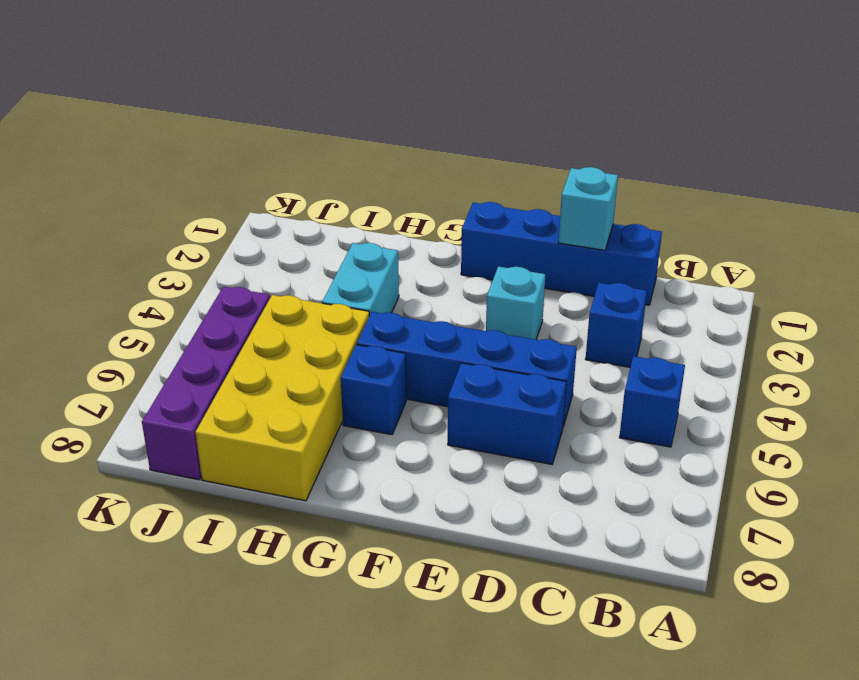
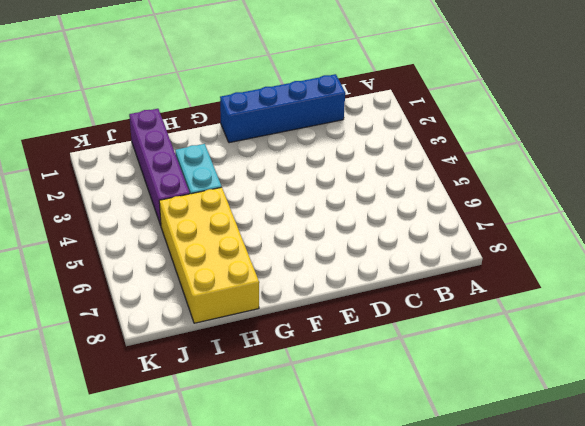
purple 1x4 brick [129,109,190,225] -> purple 1x4 brick moved to [142,287,270,480]
none -> blue 1x1 brick [619,356,685,447]
none -> blue 1x1 brick [585,283,647,367]

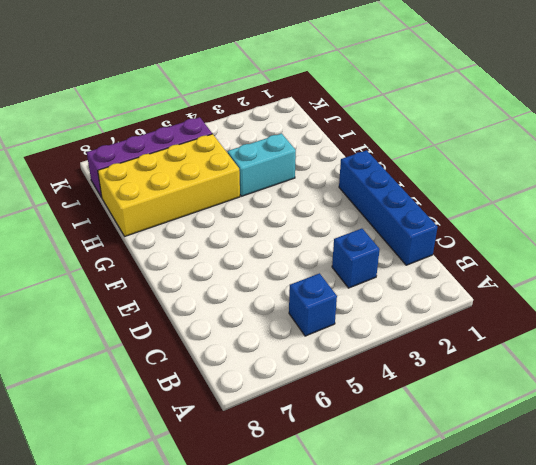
none -> blue 1x4 brick [357,312,577,426]
none -> blue 1x2 brick [448,363,566,464]

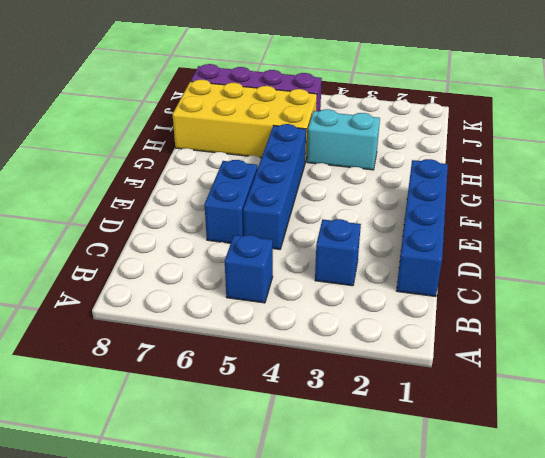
none -> cyan 1x1 brick [486,267,545,340]
none -> blue 1x1 brick [341,345,406,435]

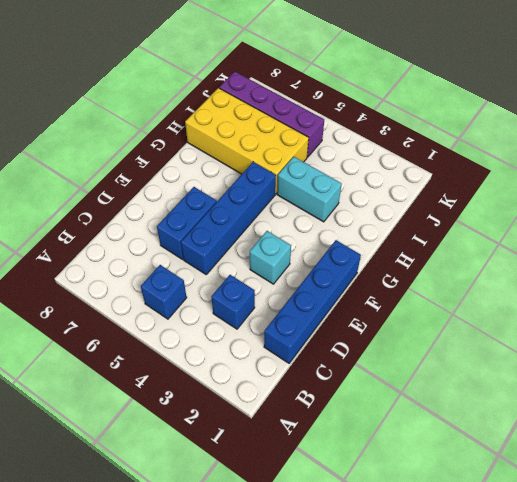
none -> blue 1x1 brick [341,345,406,435]
none -> cyan 1x1 brick [558,167,618,250]

